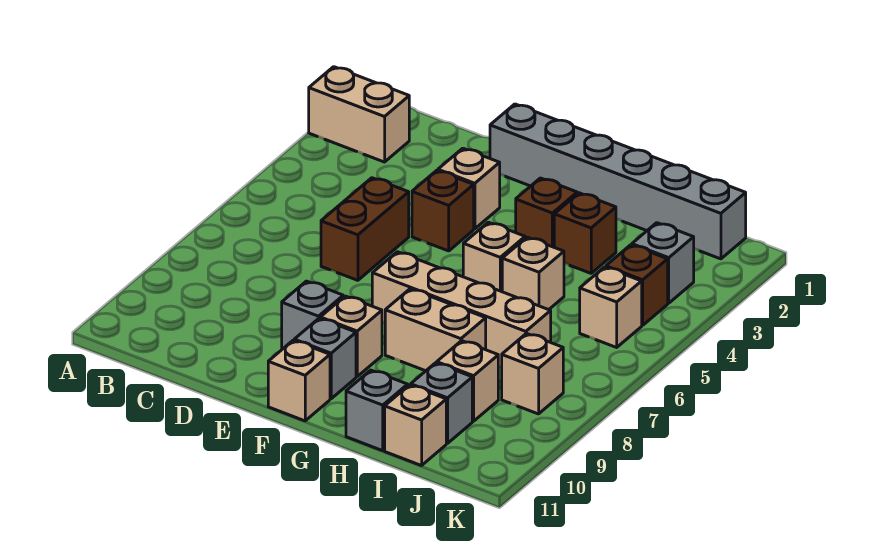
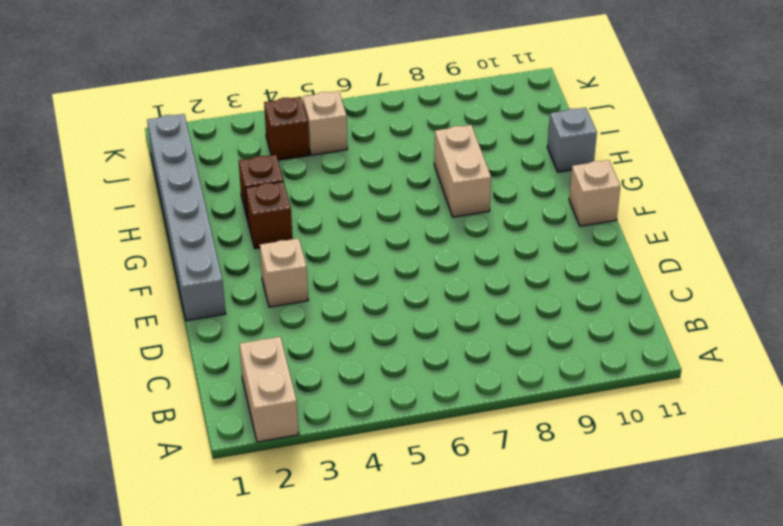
none -> brown 1x2 brick [321,178,409,280]
none -> brown 1x1 brick [412,170,474,251]
none -> grey 1x1 brick [282,281,343,348]

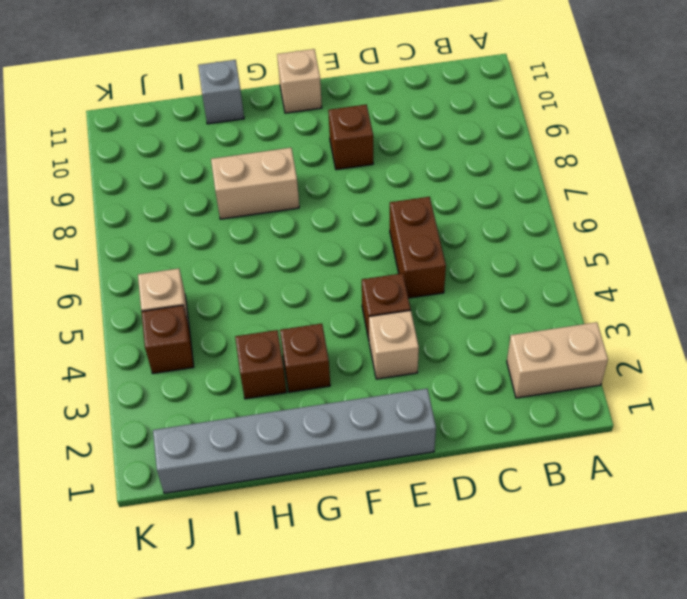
brown 1x1 brick [328,104,373,170] -> grey 1x1 brick [282,281,343,348]
none -> tan 1x4 brick [372,252,551,367]
none -> tan 1x1 brick [320,296,382,376]
none -> grey 1x1 brick [294,318,356,399]

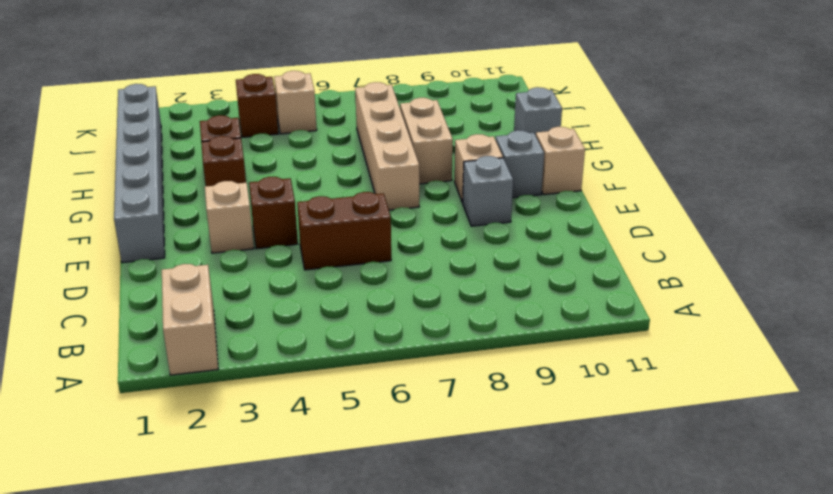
none -> tan 1x1 brick [463,222,525,292]
none -> tan 1x1 brick [502,237,564,310]
none -> tan 1x1 brick [437,341,498,421]

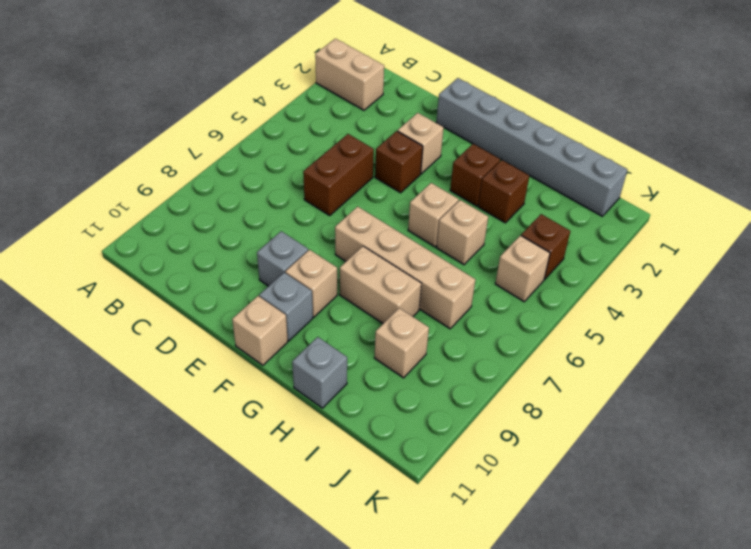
none -> grey 1x1 brick [411,363,472,443]
none -> tan 1x1 brick [385,385,446,466]
none -> grey 1x1 brick [632,223,694,303]

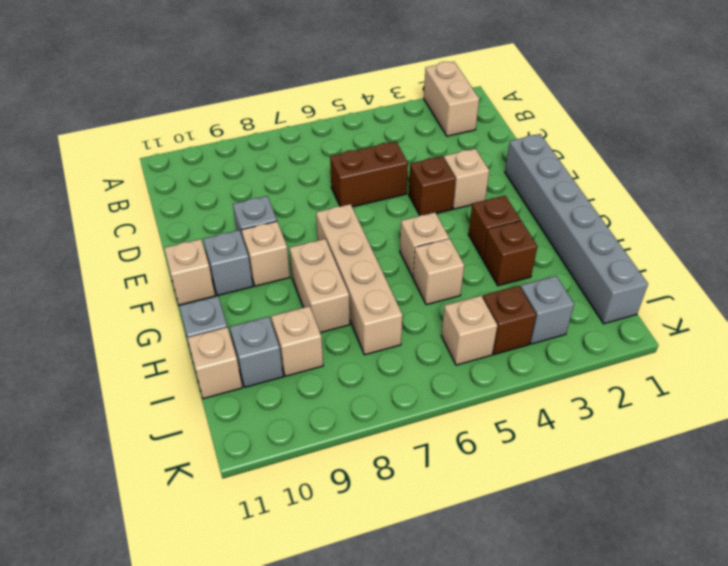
none -> tan 1x1 brick [502,333,563,414]

